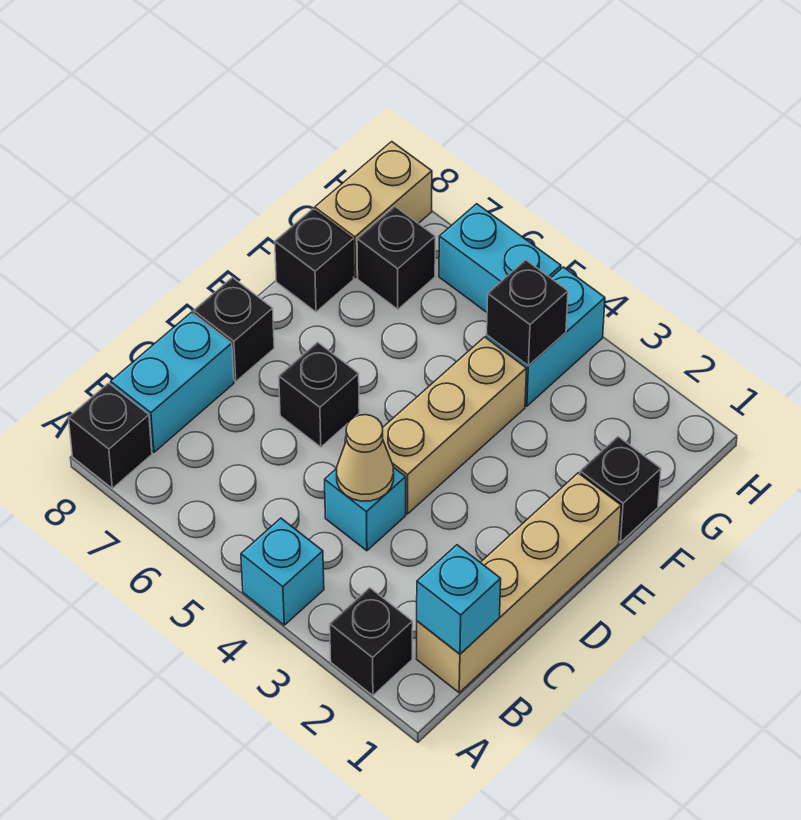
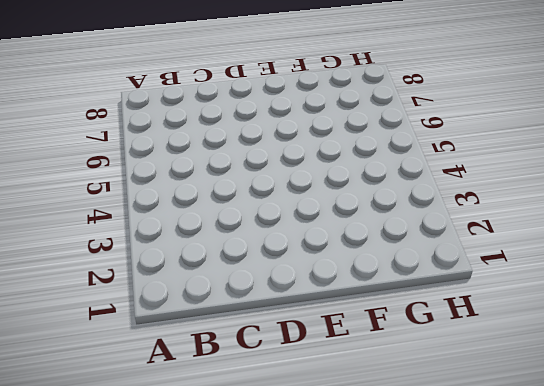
none -> black 1x1 brick [330,588,413,696]
none -> cyan 1x1 brick [241,518,324,625]
none -> black 1x1 brick [68,383,152,488]

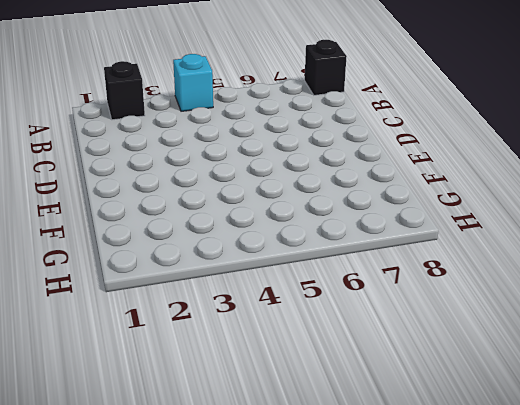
none -> tan 1x4 brick [417,473,621,693]
none -> cyan 1x2 brick [111,312,234,452]
none -> cyan 1x1 brick [325,467,406,551]

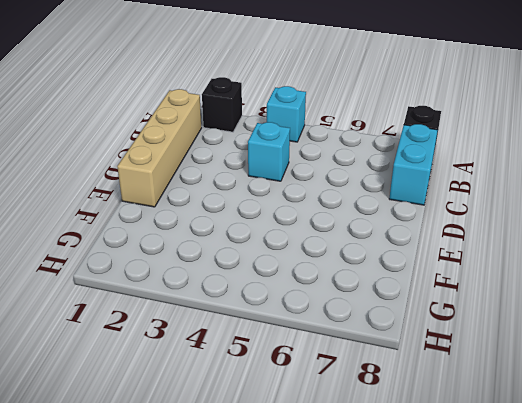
none -> tan 1x3 brick [383,337,527,514]
none -> black 1x1 brick [279,342,359,447]
none -> black 1x1 brick [194,277,274,381]

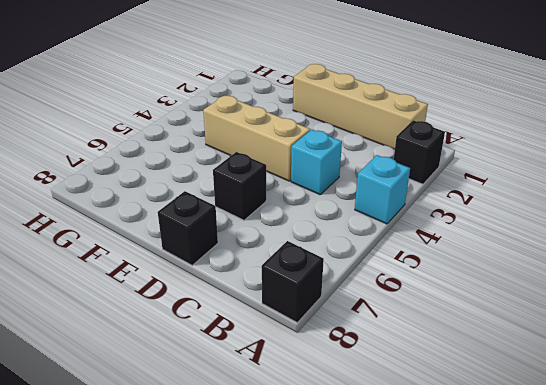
none -> cyan 1x2 brick [111,312,234,452]
none -> black 1x1 brick [580,437,661,542]
none -> black 1x1 brick [275,209,354,312]

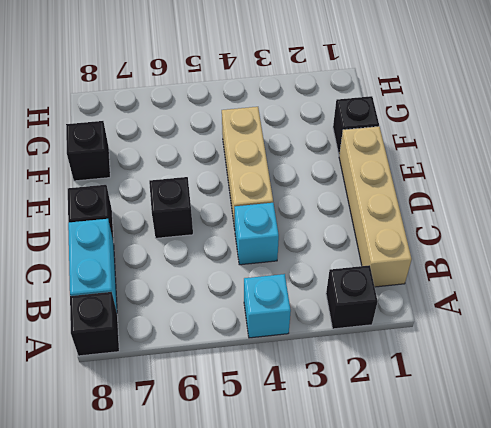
none -> cyan 1x2 brick [487,267,605,406]
none -> black 1x1 brick [357,206,435,309]
none -> tan 1x2 brick [315,142,432,278]

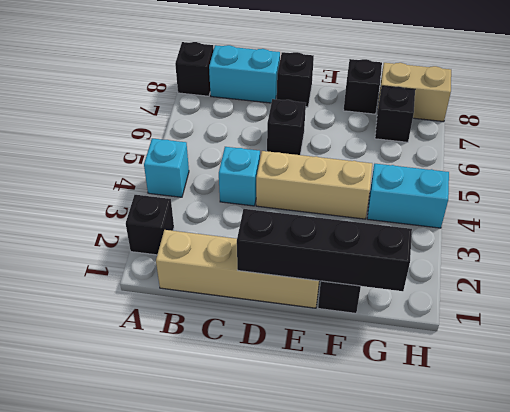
black 1x4 brick [237,209,412,291] -> none
none -> cyan 1x2 brick [439,204,561,312]
none -> cyan 1x1 brick [417,545,501,654]
none -> tan 1x1 cone [336,415,394,501]

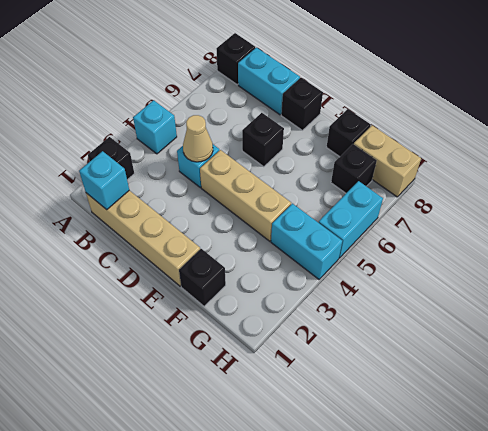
none -> black 1x1 brick [487,260,568,366]

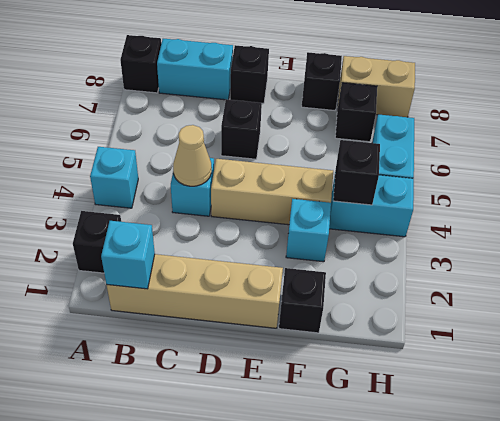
cyan 1x1 brick [286,199,331,262] -> none

